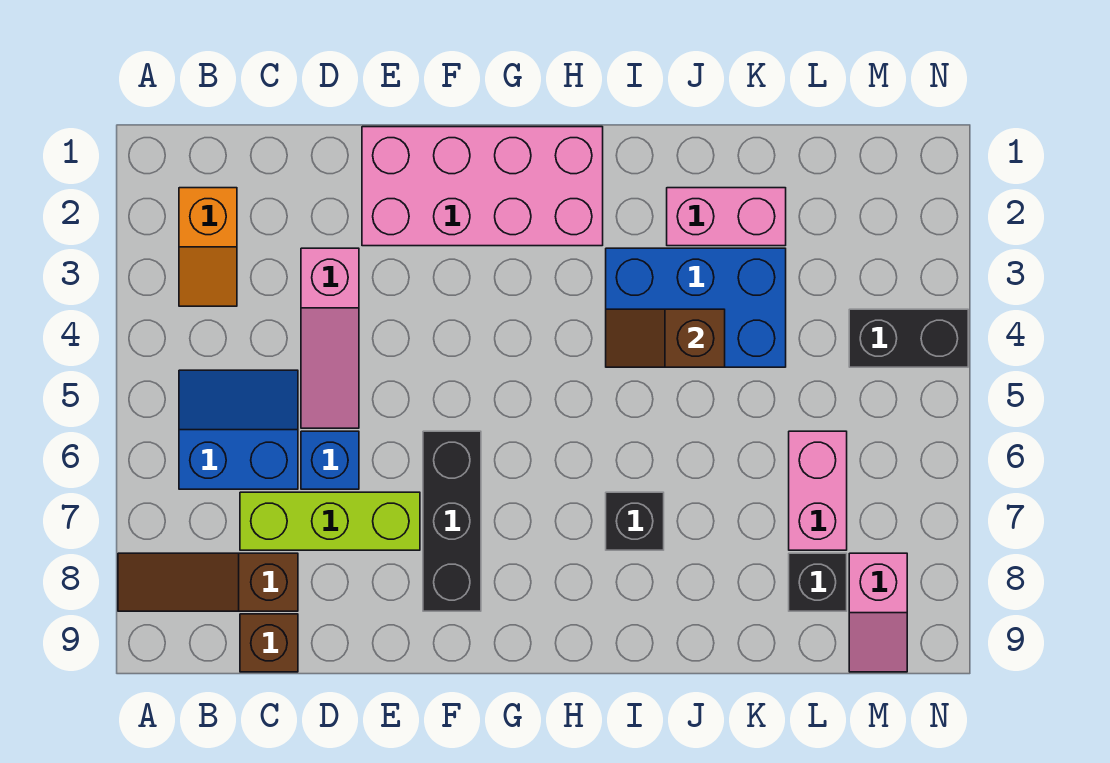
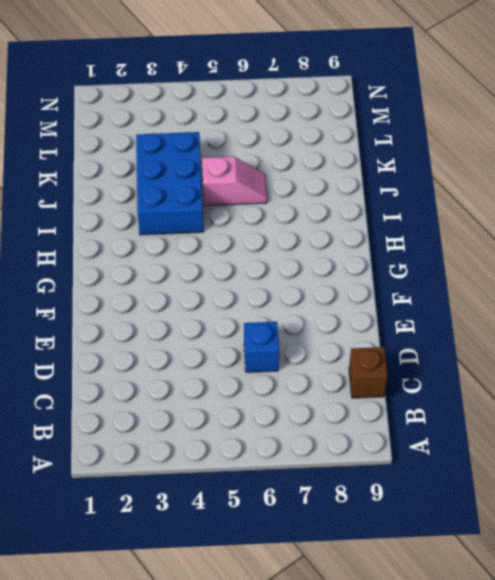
pink 1x2 slope [202,157,267,206] -> pink 1x2 slope moved to [849,553,907,672]
none -> brown 1x3 slope [118,553,298,611]
none -> orange 1x2 slope [179,188,237,306]
none -> blue 2x2 slope [179,370,298,489]

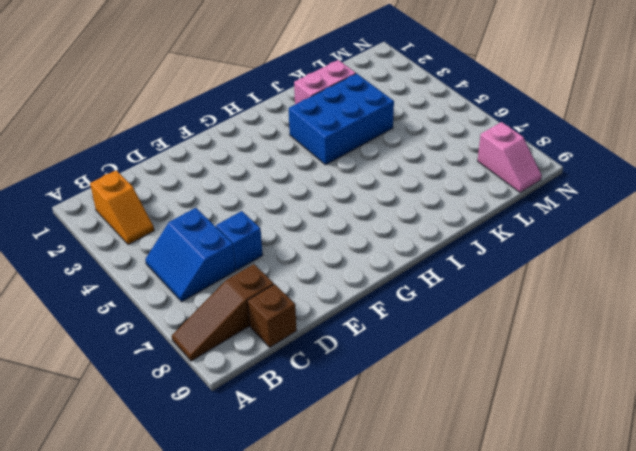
blue 2x2 slope [145,208,236,302] -> blue 2x2 slope turned to [179,370,298,489]
none -> lime 1x3 brick [240,492,420,550]
none -> pink 1x3 slope [301,248,359,428]
none -> pink 2x4 brick [362,127,603,246]

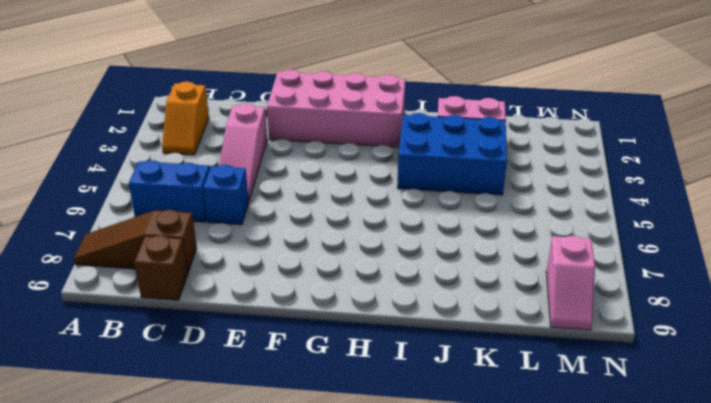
none -> lime 1x3 brick [240,492,420,550]
none -> black 1x3 brick [423,431,481,611]
none -> black 1x1 brick [606,492,664,550]

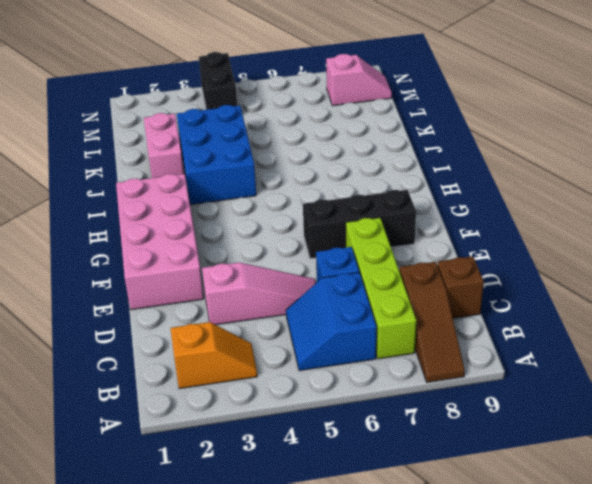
lime 1x4 brick [346,218,416,359] -> lime 1x3 brick [240,492,420,550]
none -> black 1x1 brick [606,492,664,550]
none -> pink 1x2 brick [789,431,847,550]
none -> black 1x1 brick [789,553,847,611]

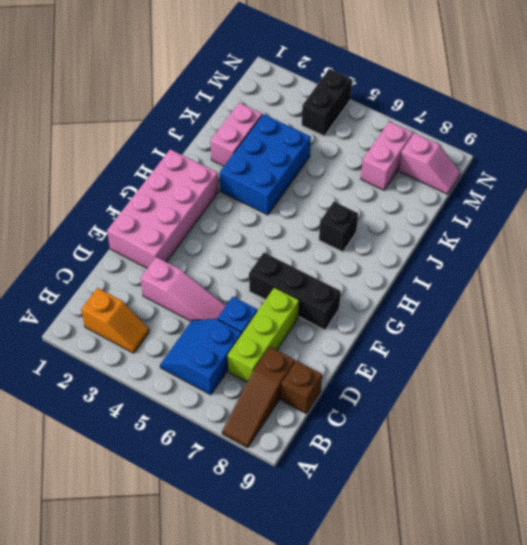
pink 1x2 brick [361,121,413,190] -> pink 1x2 brick turned to [789,431,847,550]
none -> black 1x1 brick [789,553,847,611]
none -> brown 1x2 slope [606,309,725,367]

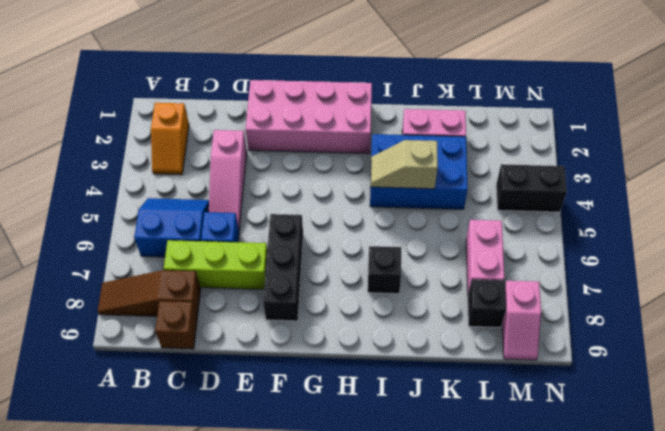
tan 1x2 slope [371,140,438,189] -> brown 1x2 slope [606,309,725,367]

